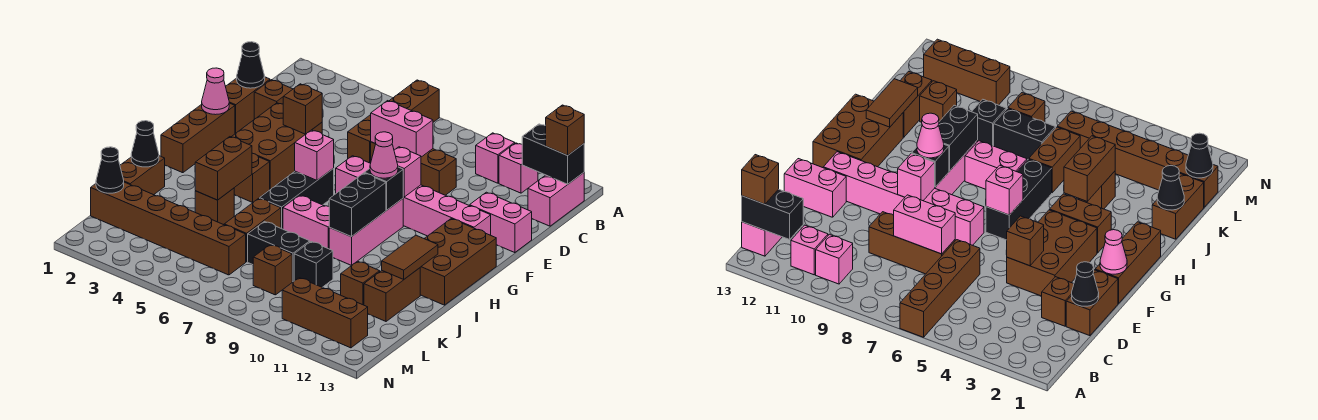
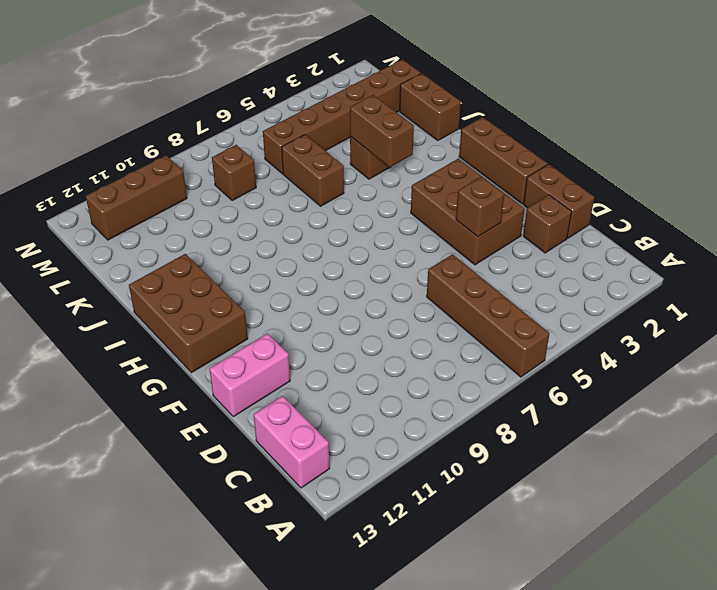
none -> pink 1x1 brick [476,133,515,183]
none -> pink 1x1 brick [499,143,538,193]
none -> brown 1x3 brick [371,142,456,195]
none -> pink 1x6 brick [336,156,491,236]

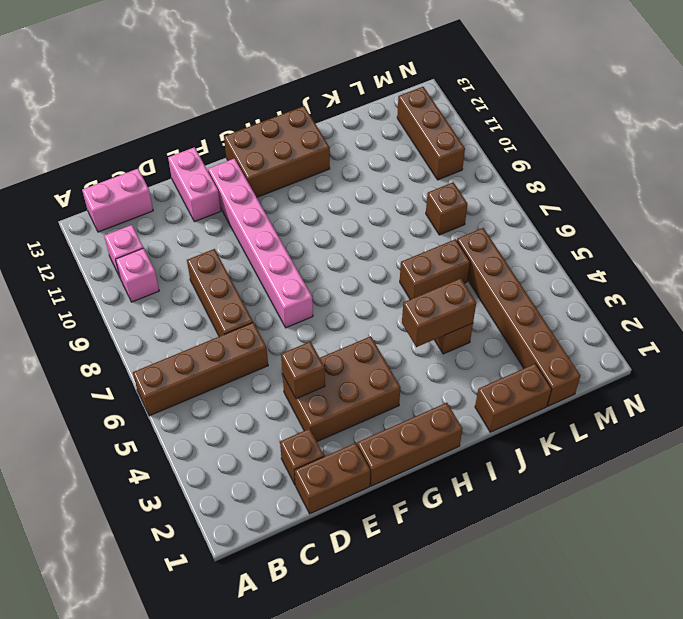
none -> black 1x3 brick [260,169,334,229]
none -> pink 1x3 brick [329,199,403,266]
none -> brown 1x2 brick [234,153,270,203]
none -> pink 1x2 brick [283,195,330,249]

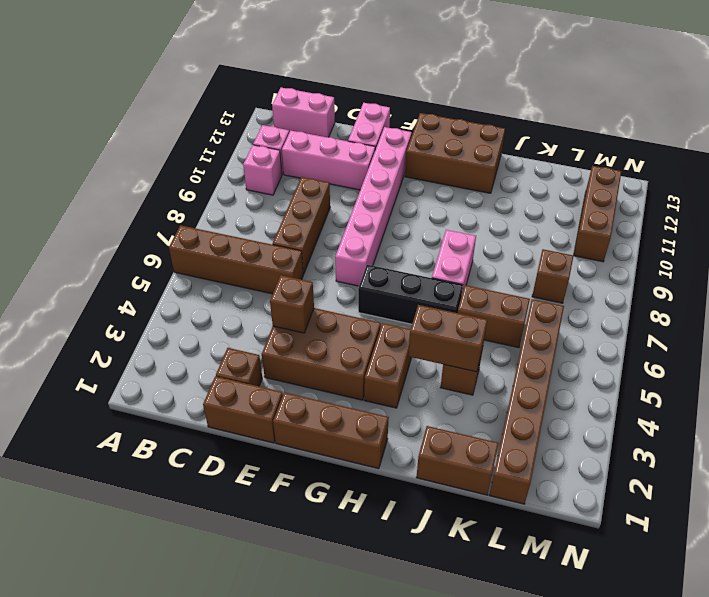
pink 1x3 brick [282,131,375,190] -> pink 1x3 brick moved to [329,199,403,266]
none -> brown 1x2 brick [364,268,420,321]
none -> black 1x2 brick [248,222,310,282]
none -> black 1x1 brick [294,242,333,287]
none -> brown 1x1 brick [341,261,380,305]

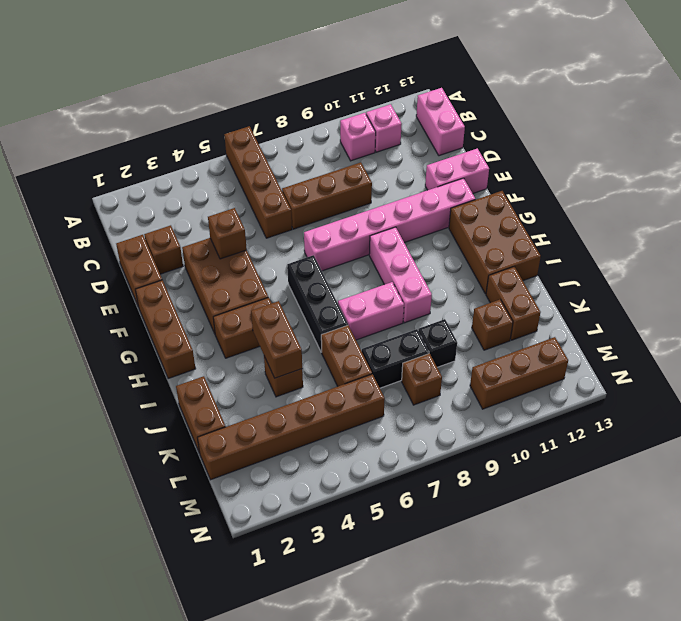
none -> black 1x2 brick [522,124,584,184]
none -> black 1x1 cone [237,42,265,88]
none -> pink 1x2 brick [371,101,433,157]
none -> pink 1x1 cone [202,68,229,115]

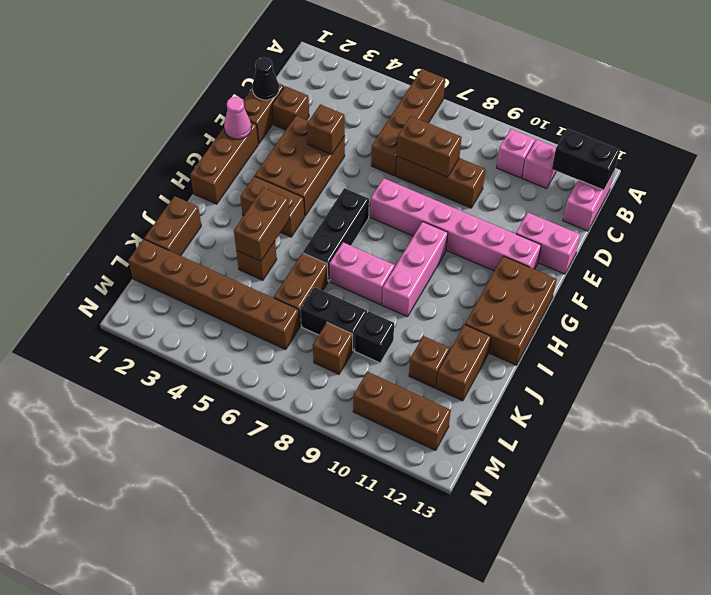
brown 1x2 brick [397,116,461,177] -> pink 1x2 brick [371,101,433,157]
none -> pink 1x1 brick [394,147,421,197]
none -> pink 1x1 brick [295,130,334,180]
none -> black 1x1 brick [365,167,403,210]
none -> black 1x2 brick [329,173,386,237]

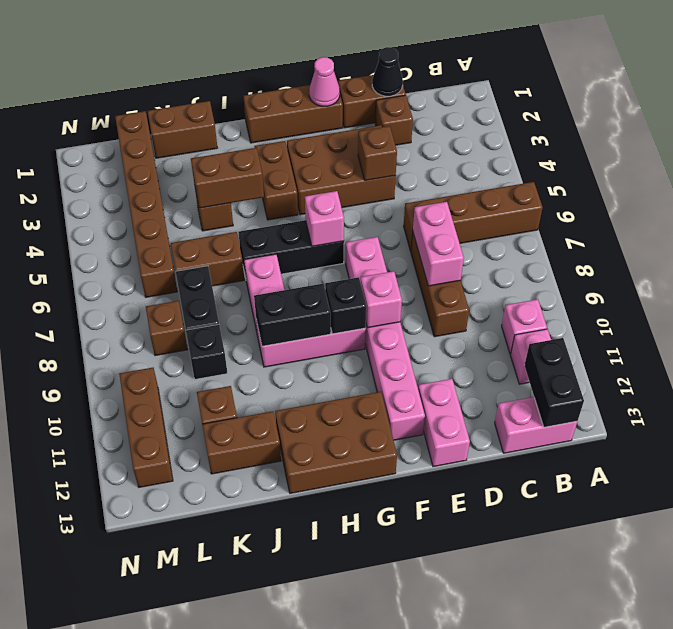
none -> brown 1x2 tile [382,235,438,279]
none -> black 1x1 cone [131,121,159,167]
none -> black 1x1 cone [96,147,124,193]
none -> brown 1x1 brick [546,105,584,155]

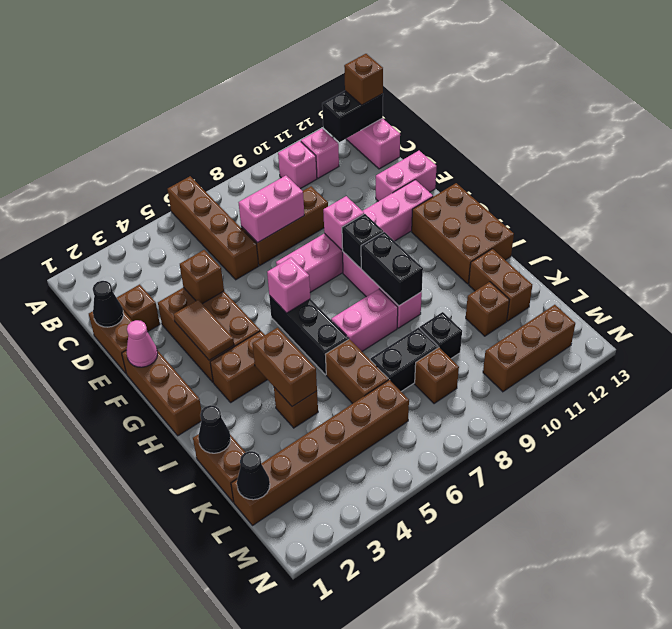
brown 1x2 tile [174,300,234,360] -> brown 1x2 tile moved to [382,235,438,279]
none -> pink 1x1 cone [370,132,398,178]

